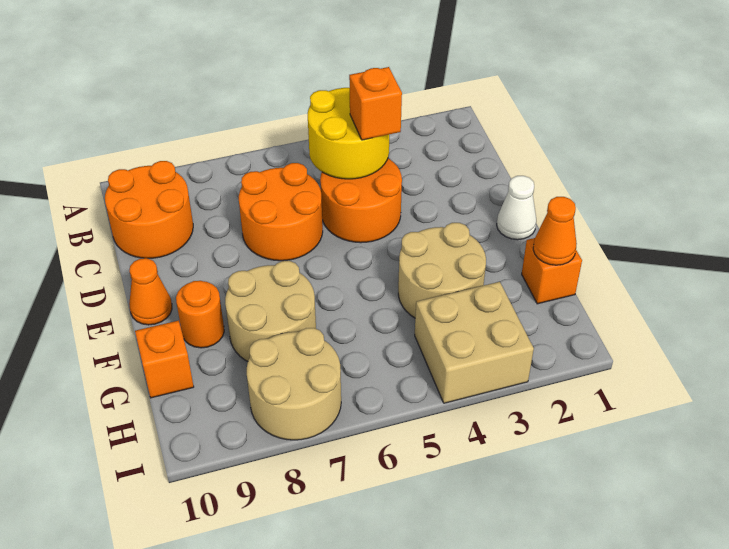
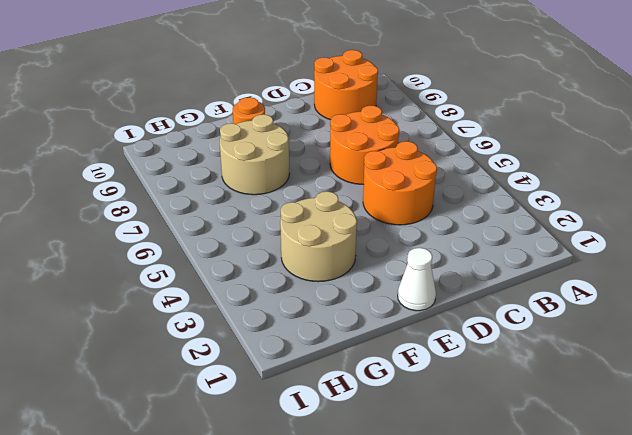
none -> orange 1x1 cone [129,258,172,325]
none -> orange 1x1 brick [522,238,582,304]
none -> orange 1x1 brick [135,321,194,398]

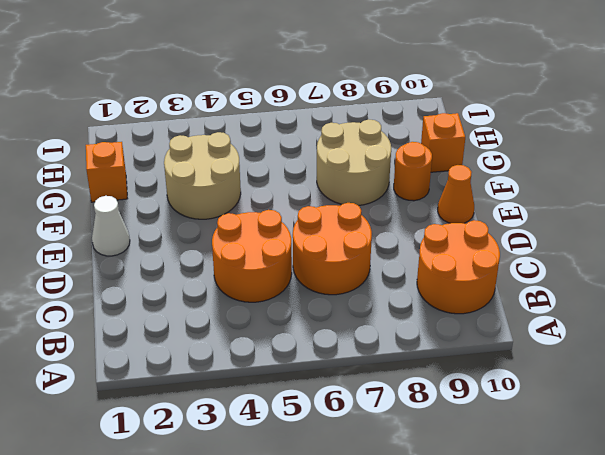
none -> tan 2x2 brick [415,282,534,403]
none -> tan 2x2 round brick [247,328,341,440]
none -> yellow 2x2 round brick [308,88,389,179]

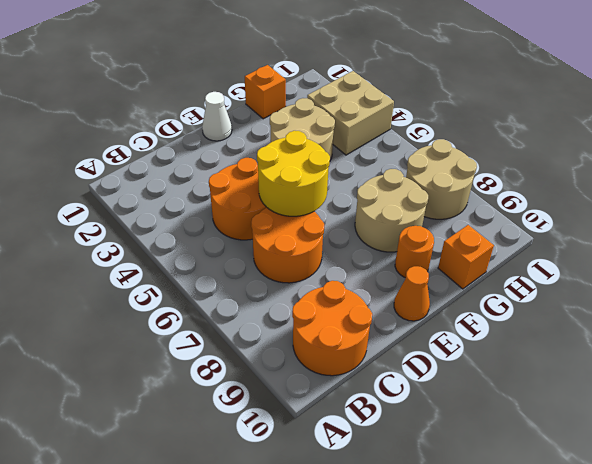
yellow 2x2 round brick [257,131,330,216] -> yellow 2x2 round brick moved to [308,88,389,179]
none -> orange 1x1 cone [533,197,577,265]
none -> orange 1x1 brick [349,67,402,140]

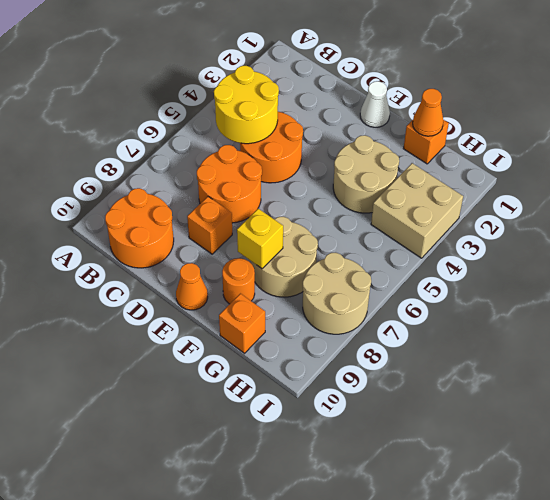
orange 1x1 brick [187,197,232,254] -> orange 1x1 brick moved to [349,67,402,140]
yellow 1x1 brick [237,209,283,269] -> none

